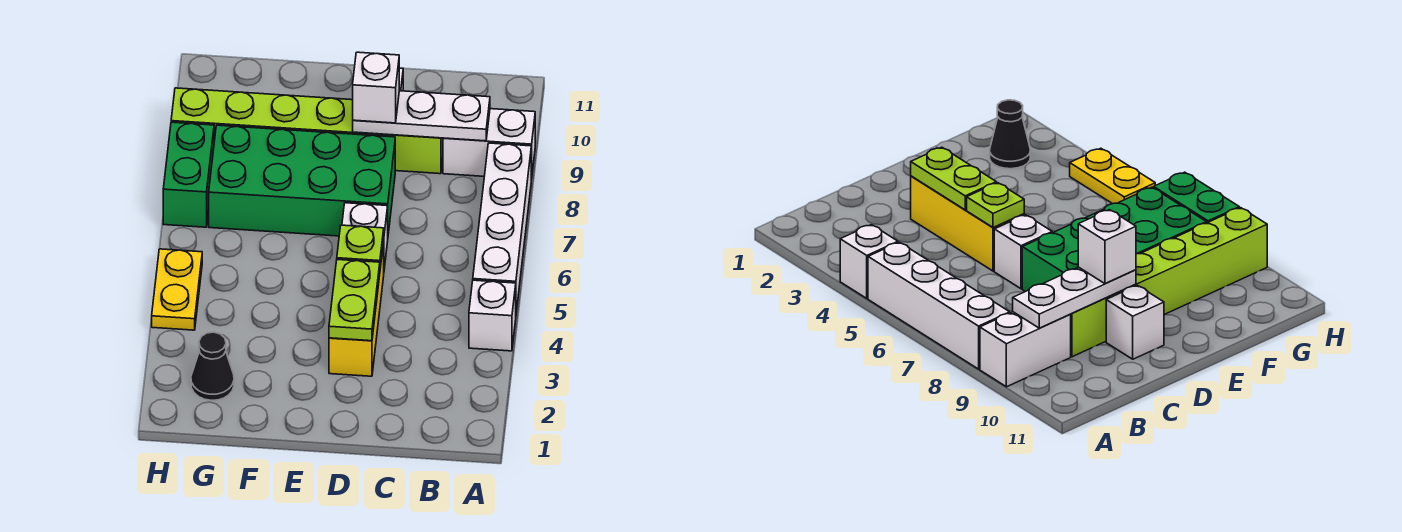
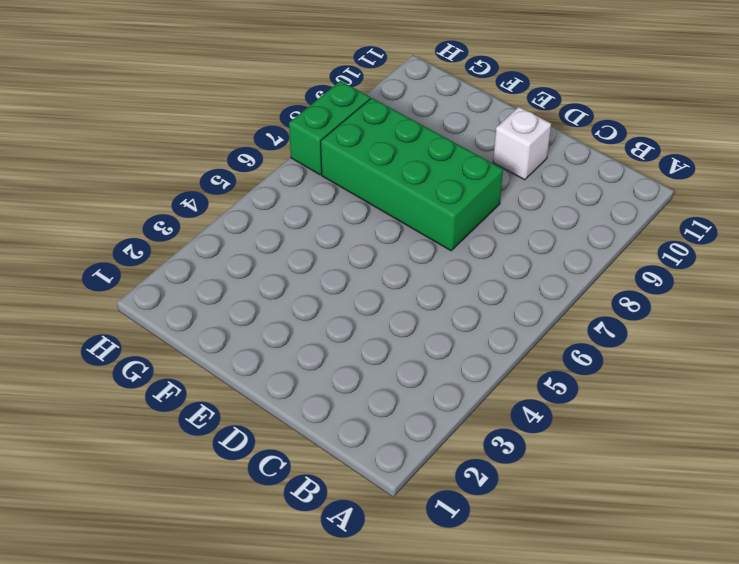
none -> white 1x1 brick [469,280,516,351]
none -> white 1x4 brick [473,143,531,312]
none -> white 1x2 brick [443,109,535,179]

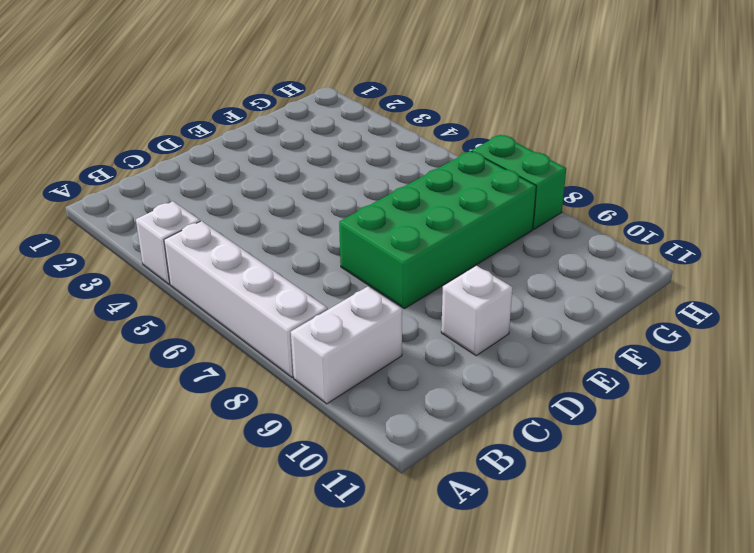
none -> lime 1x6 brick [171,88,443,174]
none -> yellow 1x3 brick [329,242,384,376]
none -> white 1x1 brick [342,203,388,268]

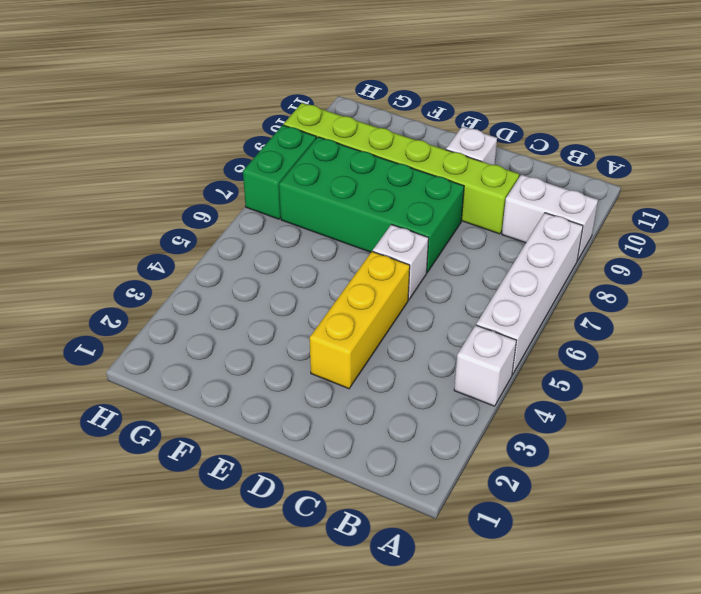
none -> black 1x1 cone [191,332,234,400]
none -> yellow 1x2 plate [152,249,202,330]
none -> white 1x3 plate [353,91,490,141]

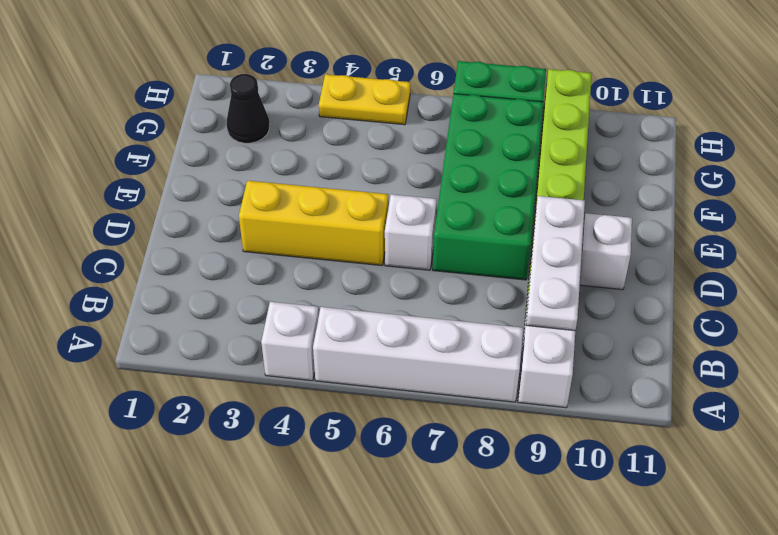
none -> lime 1x2 plate [329,260,380,341]
none -> lime 1x1 plate [337,225,384,268]
none -> white 1x1 brick [353,52,399,123]

